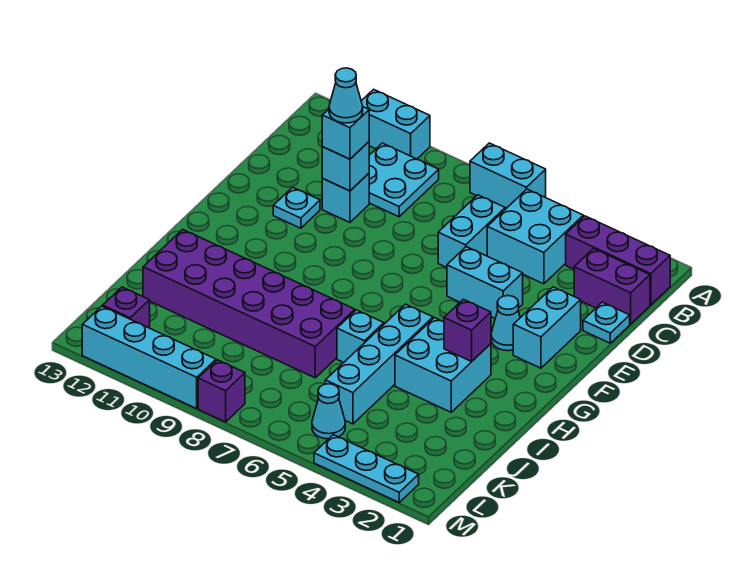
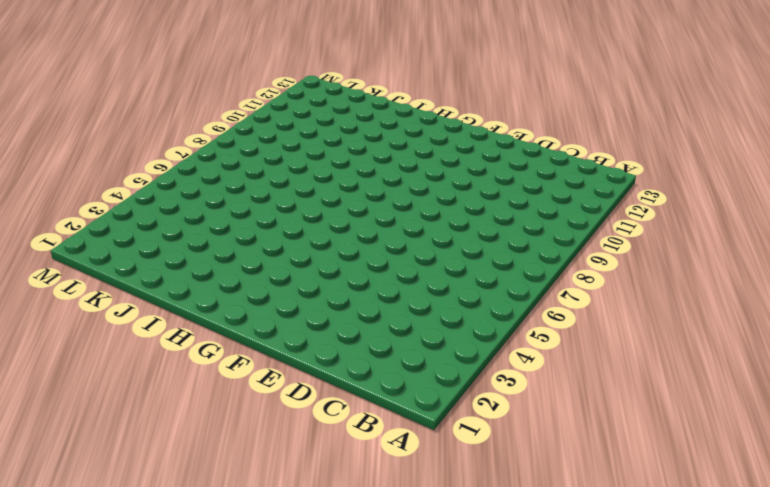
none -> cyan 1x2 brick [470,143,546,209]
none -> cyan 1x2 brick [361,89,430,159]
none -> purple 1x3 brick [566,216,670,305]

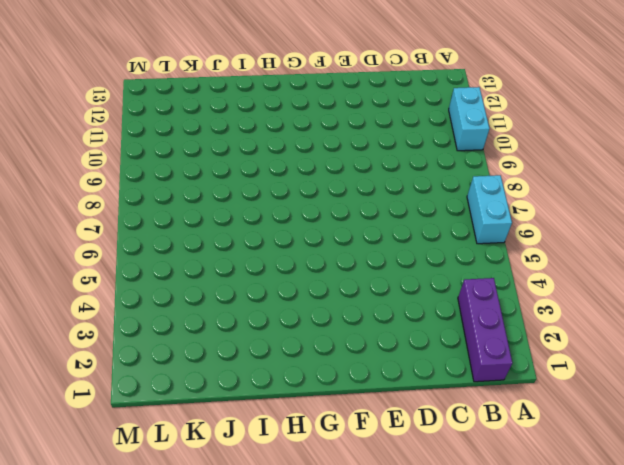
none -> cyan 2x2 brick [487,189,583,284]
none -> cyan 2x2 plate [369,143,439,217]
none -> purple 1x2 brick [574,249,650,324]

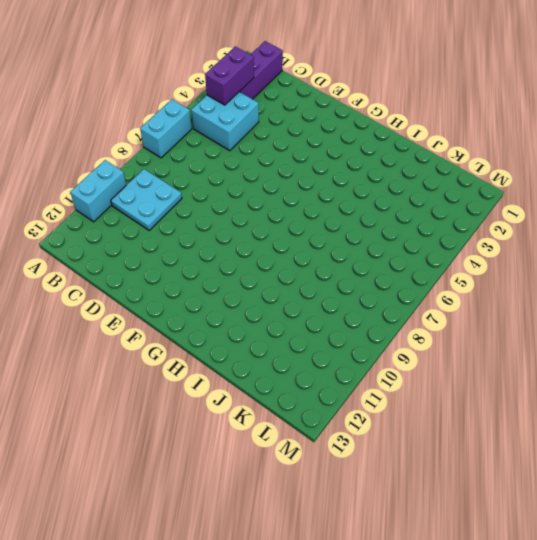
purple 1x2 brick [205,46,254,105] -> purple 1x2 brick moved to [574,249,650,324]
none -> cyan 1x2 brick [438,195,505,267]
none -> cyan 1x1 plate [583,302,630,343]
none -> cyan 1x1 brick [322,173,369,222]

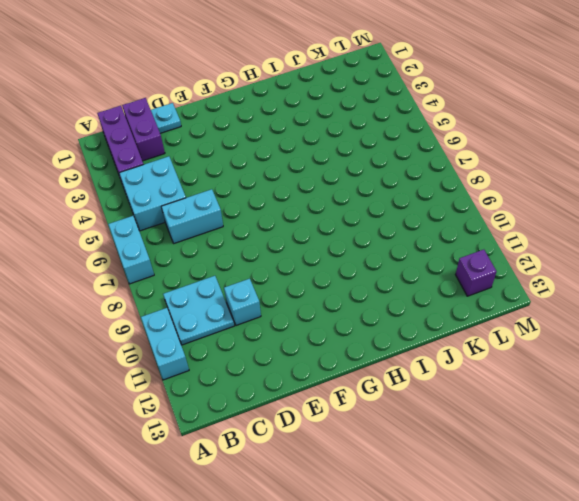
none -> cyan 1x2 brick [513,287,581,368]
none -> cyan 1x2 brick [447,247,523,318]
none -> cyan 1x1 plate [273,187,320,228]

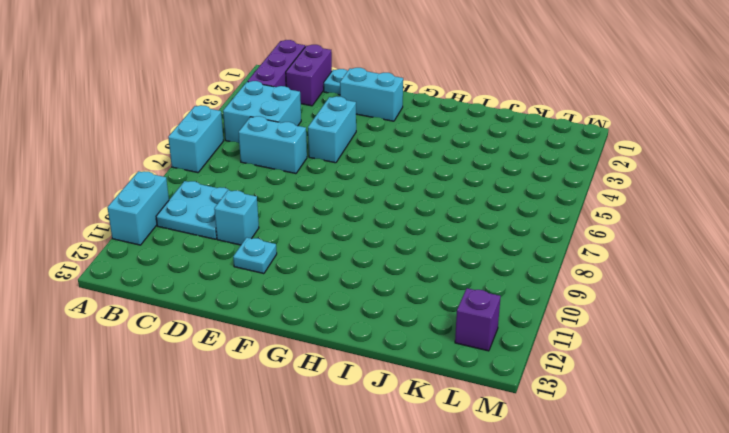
none -> cyan 1x1 cone [491,296,520,351]
none -> cyan 2x2 brick [395,318,491,412]
none -> cyan 1x4 brick [325,304,433,424]

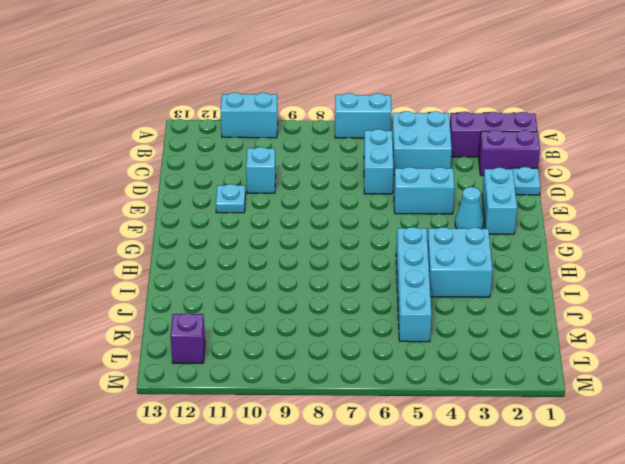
none -> cyan 2x2 plate [369,143,439,217]
none -> cyan 1x1 brick [337,310,384,363]
none -> purple 2x6 brick [143,230,355,378]

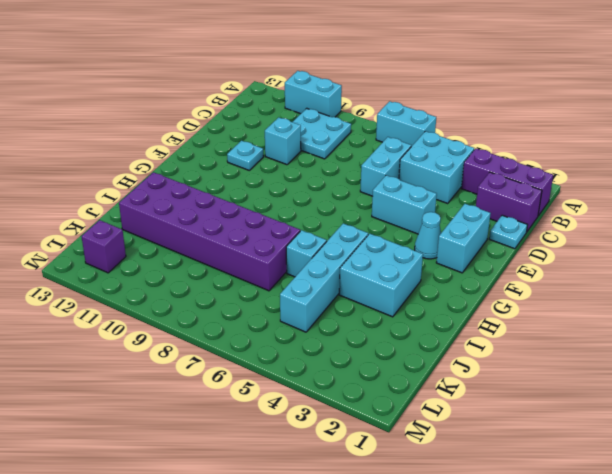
none -> cyan 1x1 cone [312,384,345,439]
none -> cyan 1x3 plate [314,435,419,502]
none -> purple 1x1 brick [198,360,245,422]

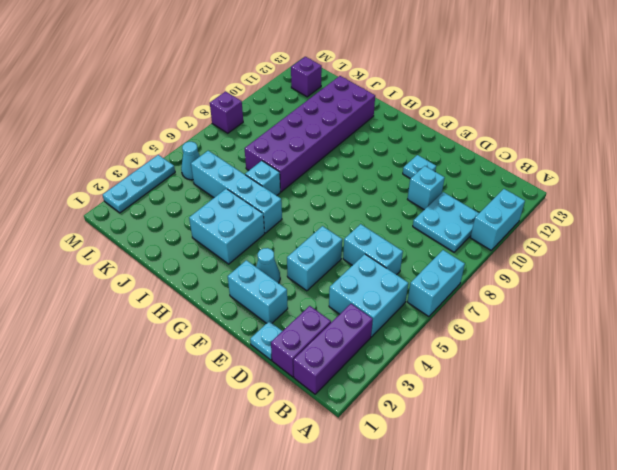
none -> cyan 1x4 brick [82,306,216,409]
none -> cyan 1x1 brick [322,142,369,191]
none -> purple 1x1 brick [444,299,491,361]

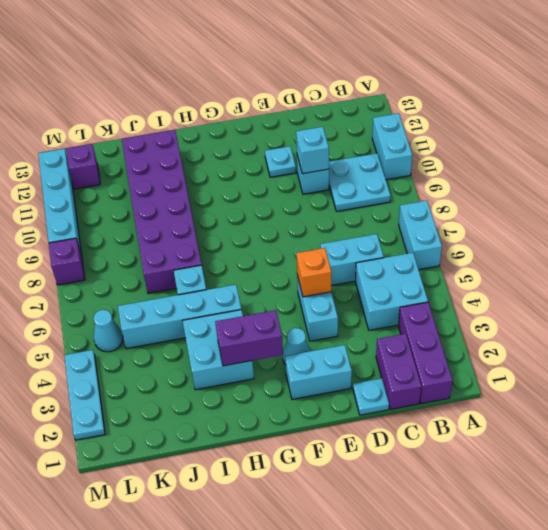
orange 1x1 brick [296,248,331,297] -> none
purple 1x2 brick [215,310,283,366] -> purple 1x1 brick [444,299,491,361]
none -> cyan 1x1 brick [322,107,369,159]
none -> cyan 1x1 cone [329,68,363,123]

